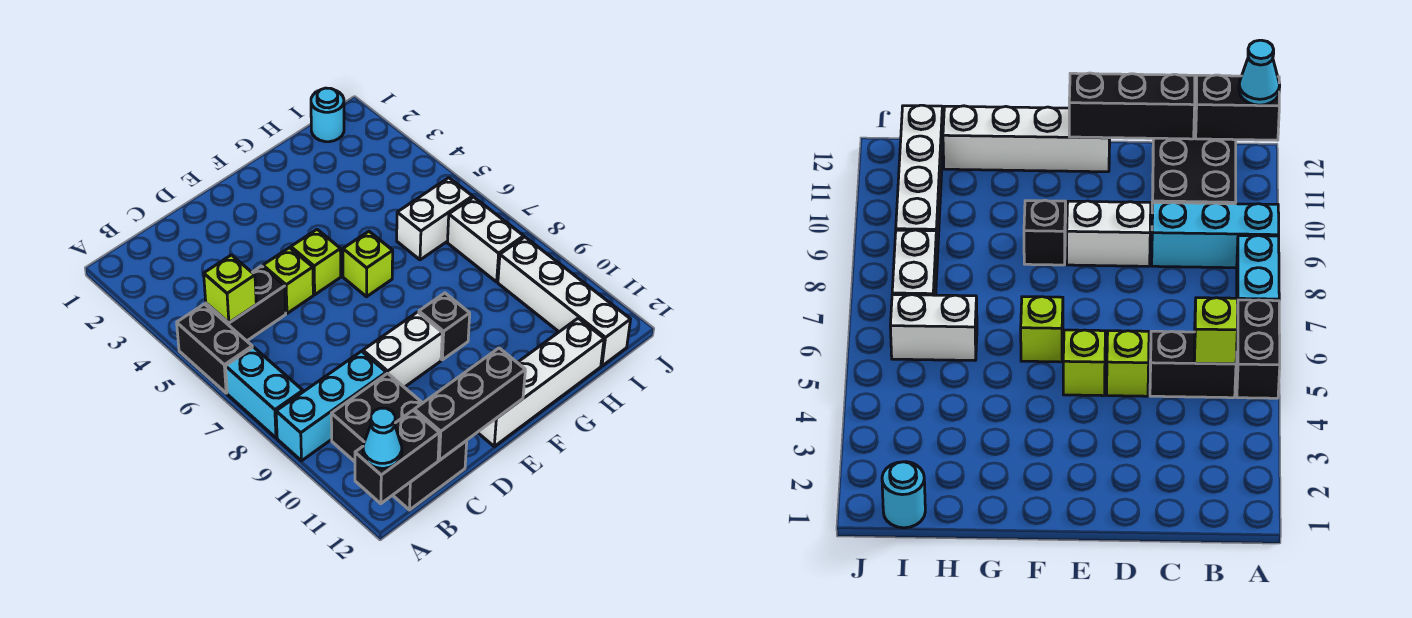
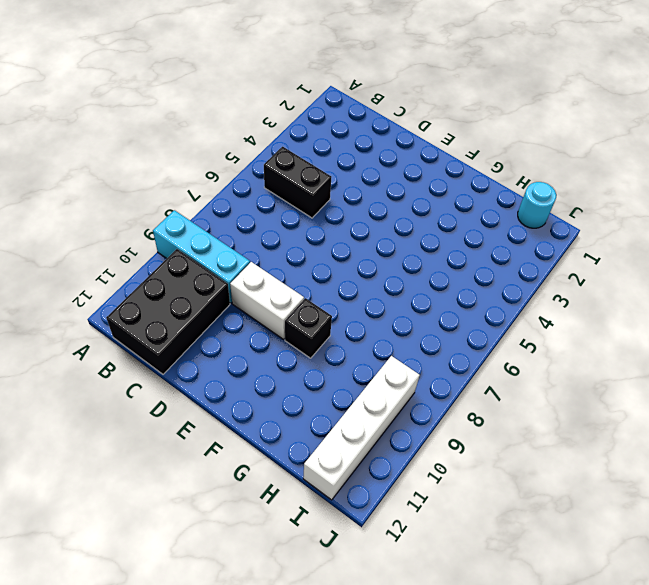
none -> black 1x2 brick [177,304,252,393]
none -> cyan 1x2 brick [226,347,303,438]
none -> lime 1x1 brick [263,248,313,313]

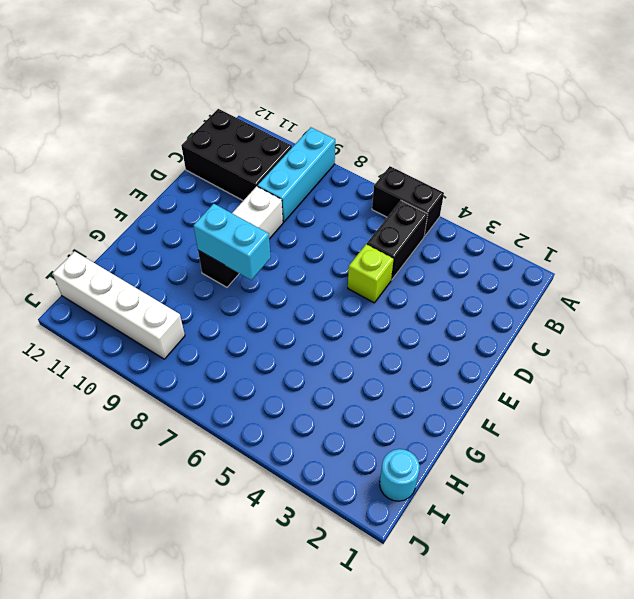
cyan 1x2 brick [193,204,271,280] -> cyan 1x2 brick moved to [226,347,303,438]
none -> lime 1x1 brick [291,229,341,295]
none -> white 1x4 brick [477,318,604,446]
none -> lime 1x1 brick [343,231,393,297]

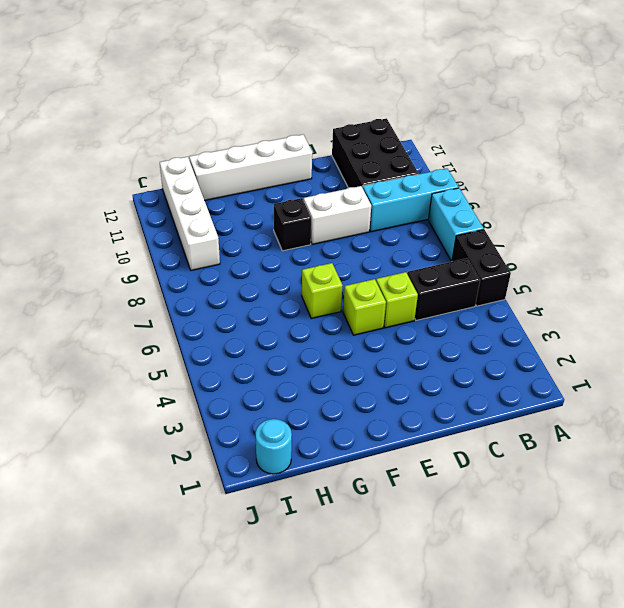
none -> white 1x2 brick [397,178,473,260]
none -> white 1x2 brick [447,197,524,282]
none -> black 1x2 brick [355,410,439,504]

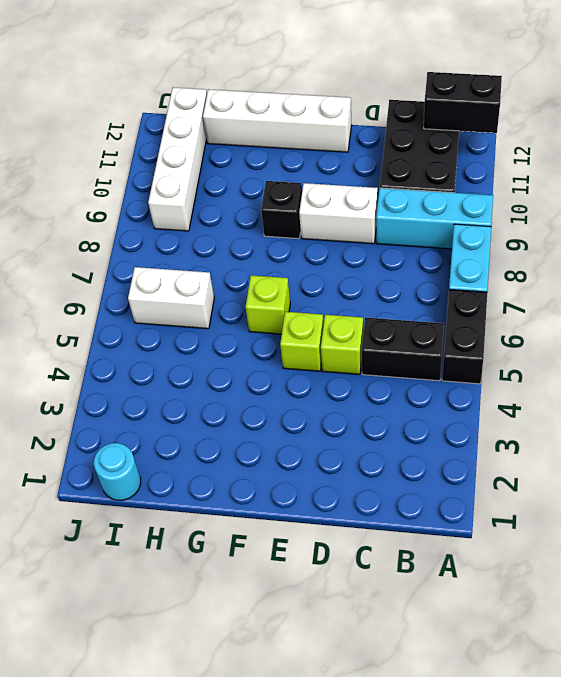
none -> white 1x2 brick [447,197,524,282]
none -> lime 1x1 brick [204,255,256,323]
none -> black 1x3 brick [414,348,525,460]

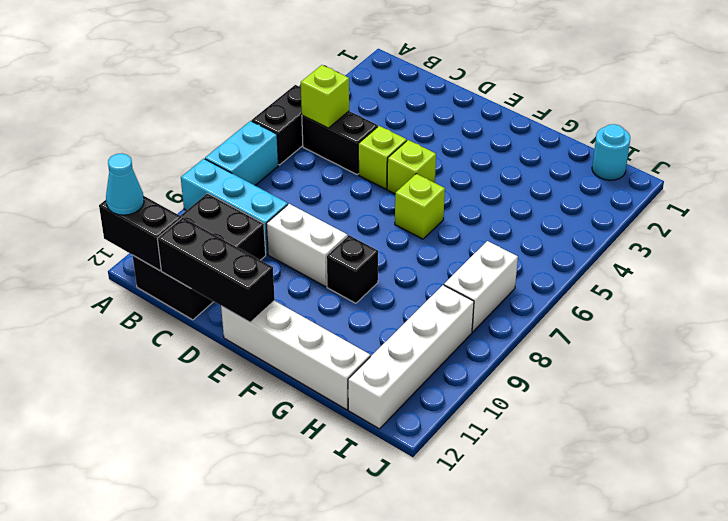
none -> white 1x2 brick [397,178,473,260]

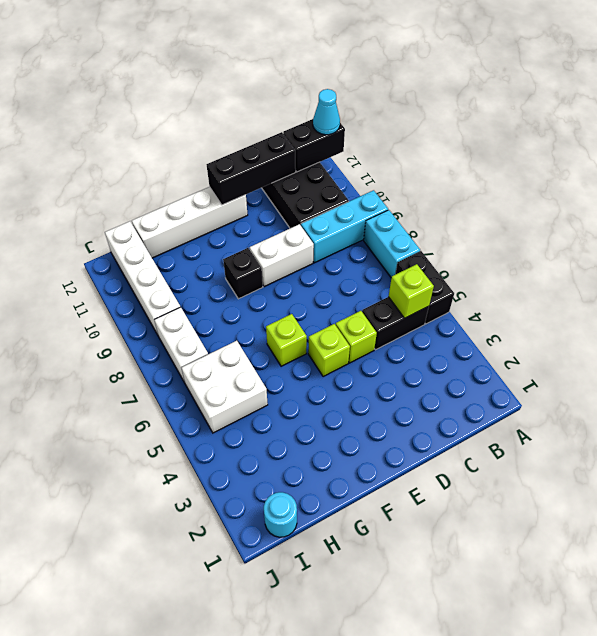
white 2x2 brick [182,341,268,433] -> white 1x2 brick [397,178,473,260]

